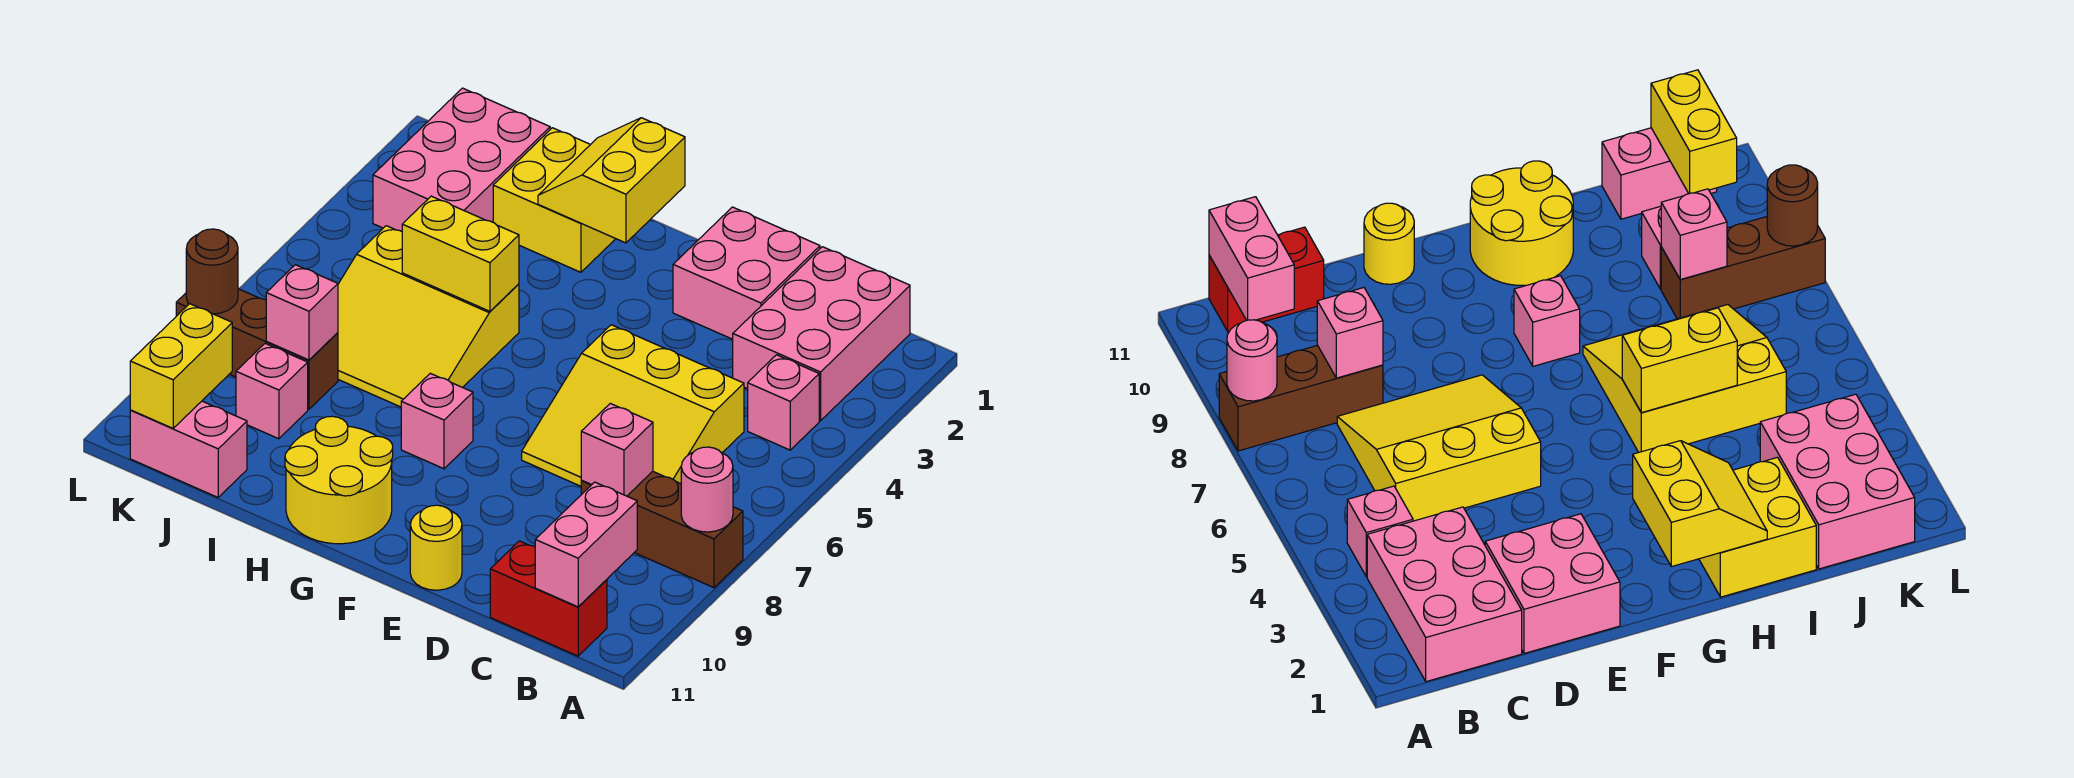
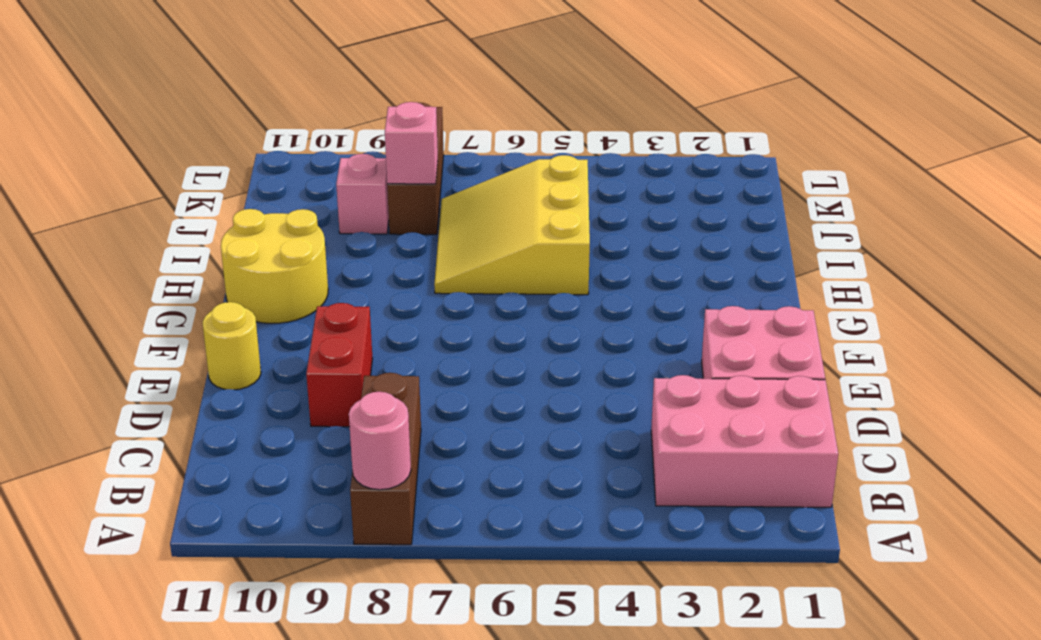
red 1x2 brick [306,303,373,427] -> red 1x2 brick moved to [490,541,607,656]
none -> pink 1x1 brick [748,355,819,450]
none -> yellow 3x3 slope [522,325,744,486]
none -> pink 1x1 brick [401,373,473,469]

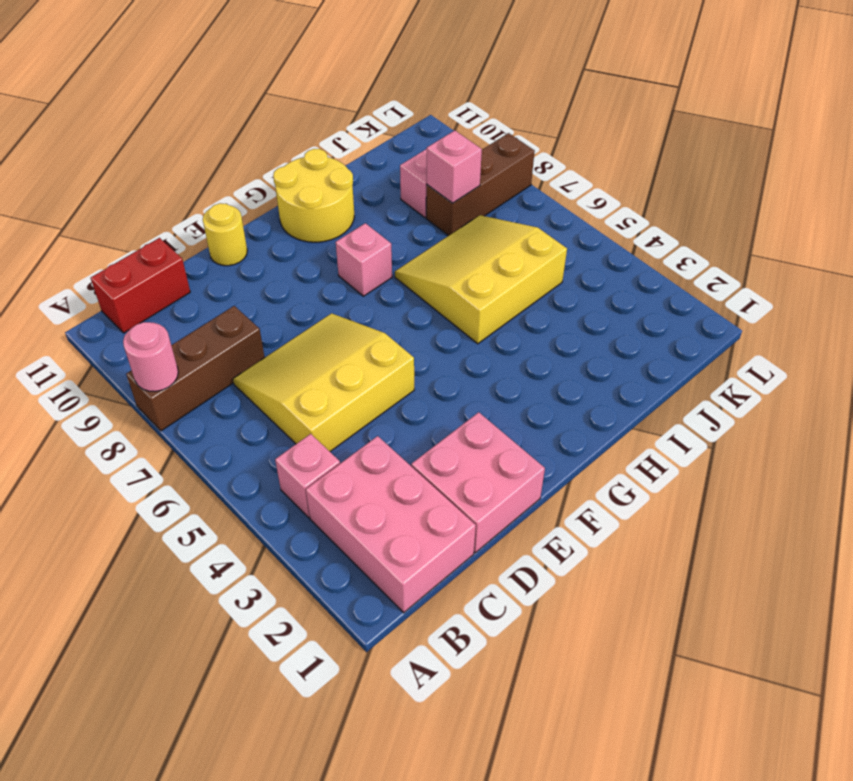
none -> yellow 2x2 brick [493,128,615,272]
none -> pink 2x3 brick [373,88,550,231]
none -> pink 1x2 brick [130,401,247,497]

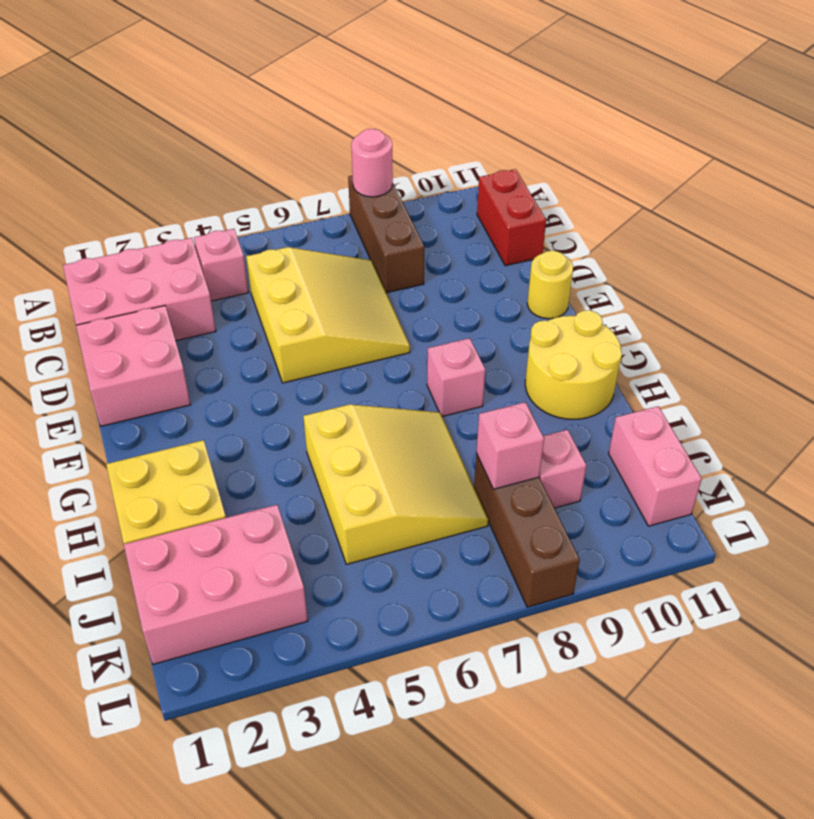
none -> pink 1x2 brick [535,482,637,607]
none -> pink 1x1 brick [581,403,653,496]
none -> yellow 2x2 slope [538,118,685,243]

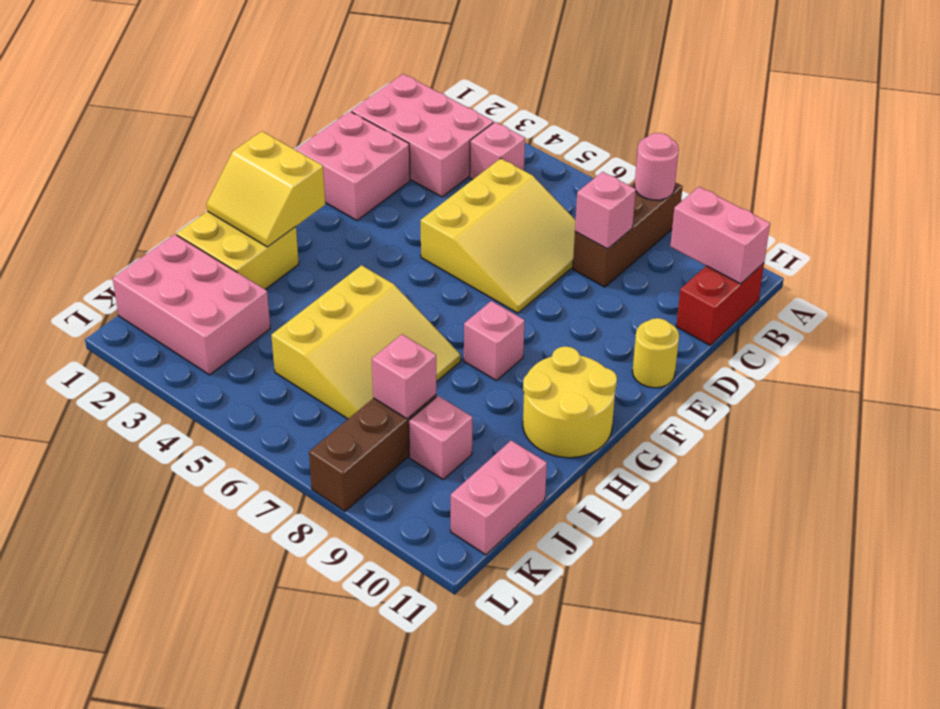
none -> yellow 1x2 brick [402,196,519,311]
none -> yellow 1x2 brick [130,304,232,428]
none -> brown 1x1 round brick [186,229,238,314]

